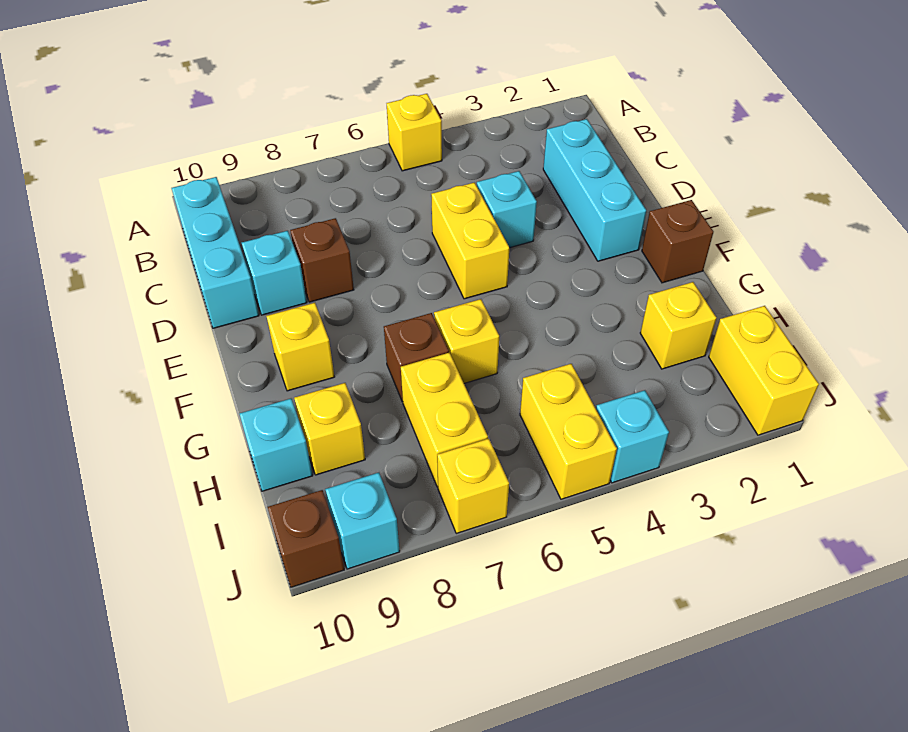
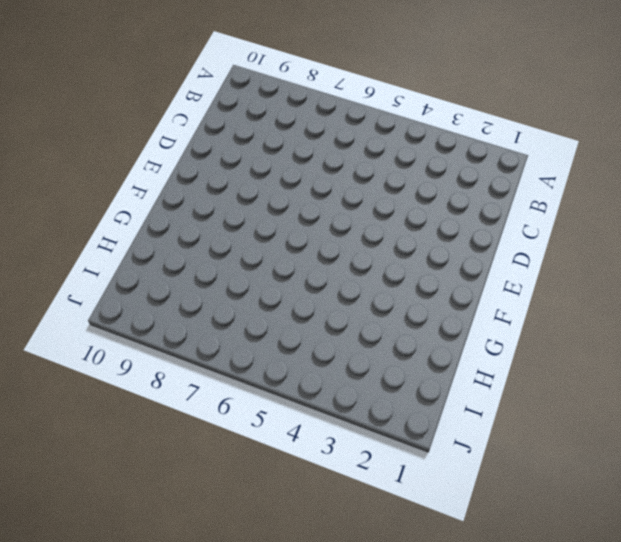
none -> yellow 1x1 brick [387,94,442,171]
none -> cyan 1x3 brick [172,177,259,328]
none -> cyan 1x3 brick [543,119,646,261]

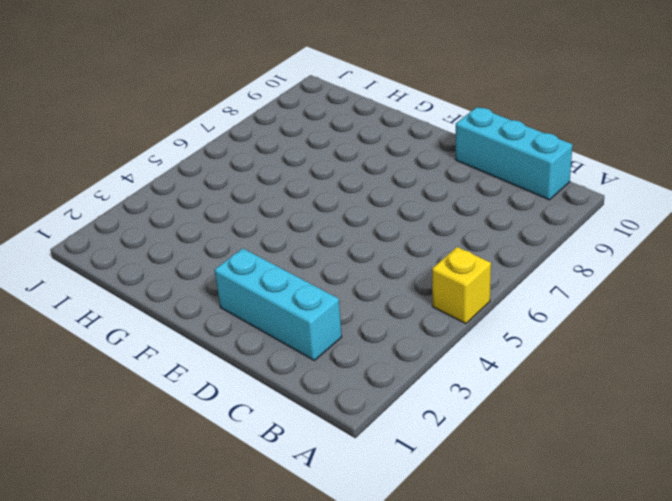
none -> cyan 1x1 brick [477,171,537,248]
none -> yellow 1x2 brick [431,183,509,299]
none -> brown 1x1 brick [290,218,354,302]

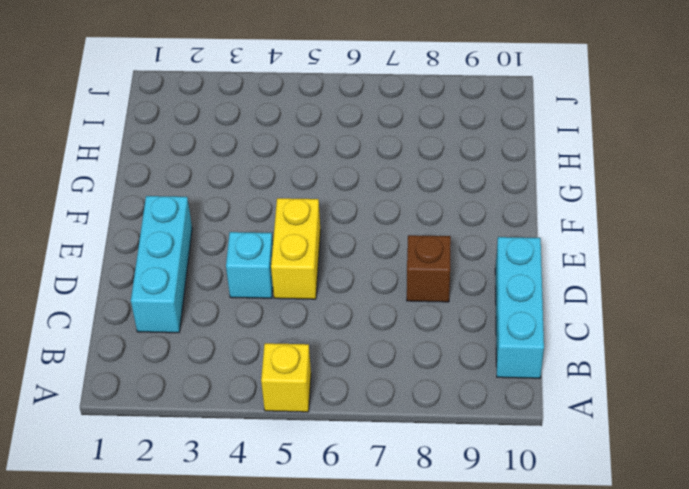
none -> cyan 1x1 brick [242,231,307,315]
none -> brown 1x1 brick [642,200,713,283]
none -> yellow 1x1 brick [266,303,335,391]

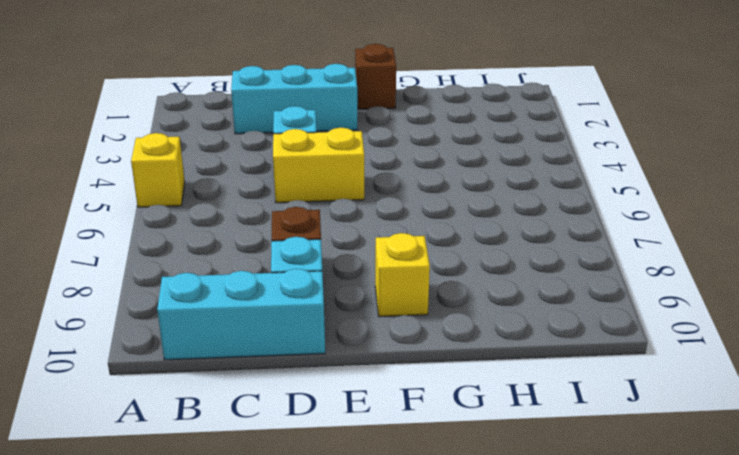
none -> yellow 1x1 brick [434,299,499,383]
none -> brown 1x1 brick [384,313,449,402]
none -> yellow 1x1 brick [640,282,717,369]

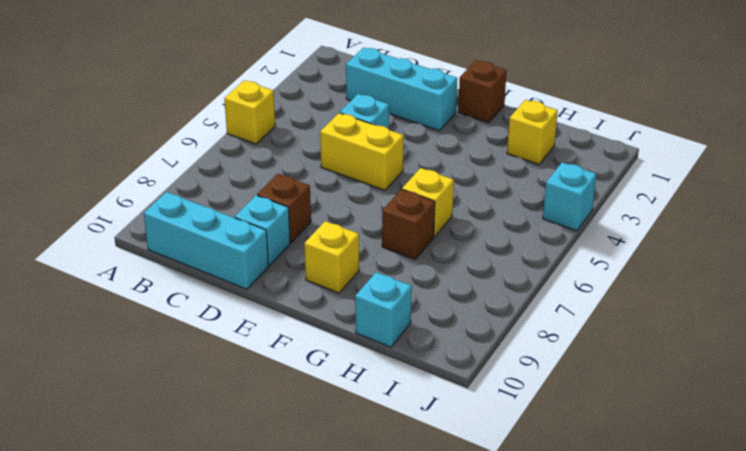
none -> yellow 1x2 brick [401,353,488,487]
none -> yellow 1x1 brick [294,383,365,475]
none -> yellow 1x2 brick [709,306,819,435]

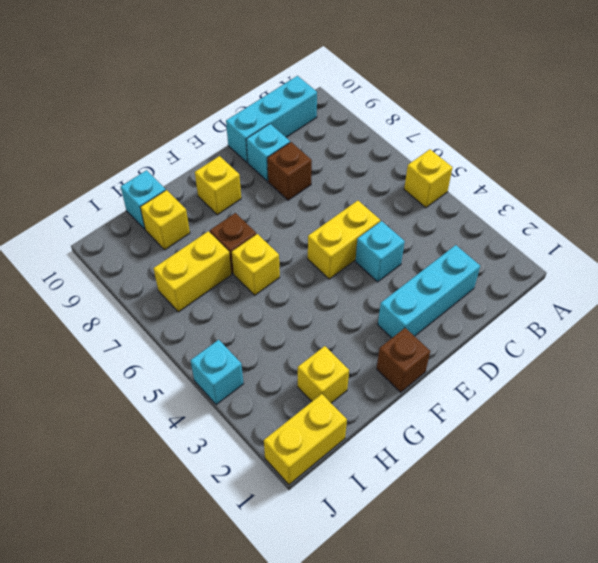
none -> yellow 1x2 brick [520,364,617,499]
none -> yellow 1x1 brick [437,439,509,533]
none -> cyan 1x1 brick [325,473,400,569]

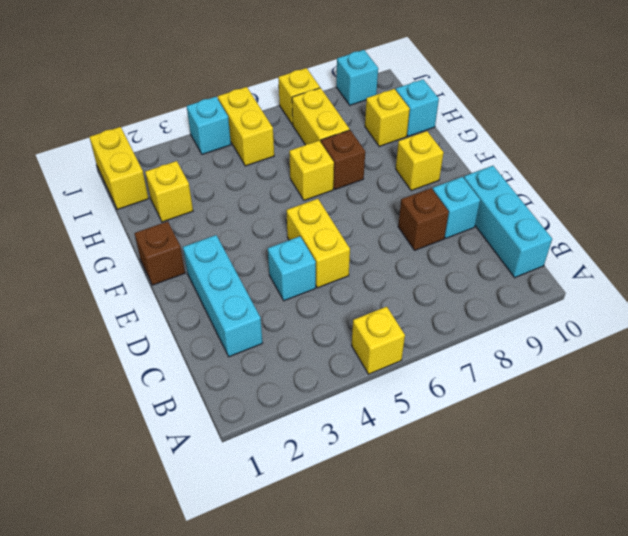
none -> brown 1x1 brick [268,490,344,587]

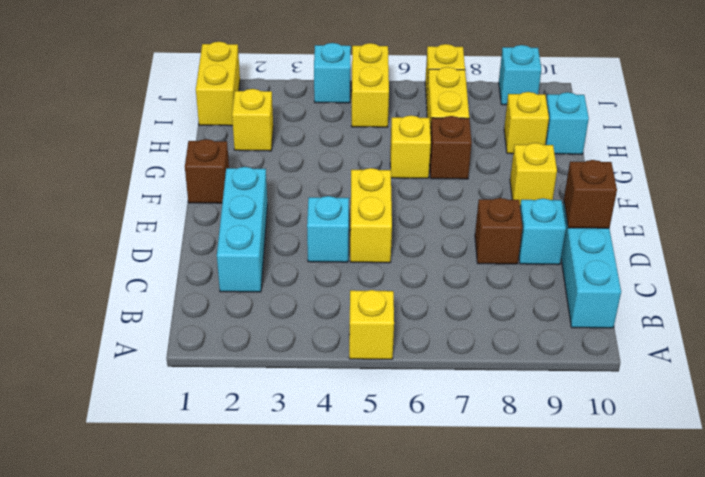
brown 1x1 brick [564,160,617,228] -> brown 1x1 brick moved to [268,490,344,587]

